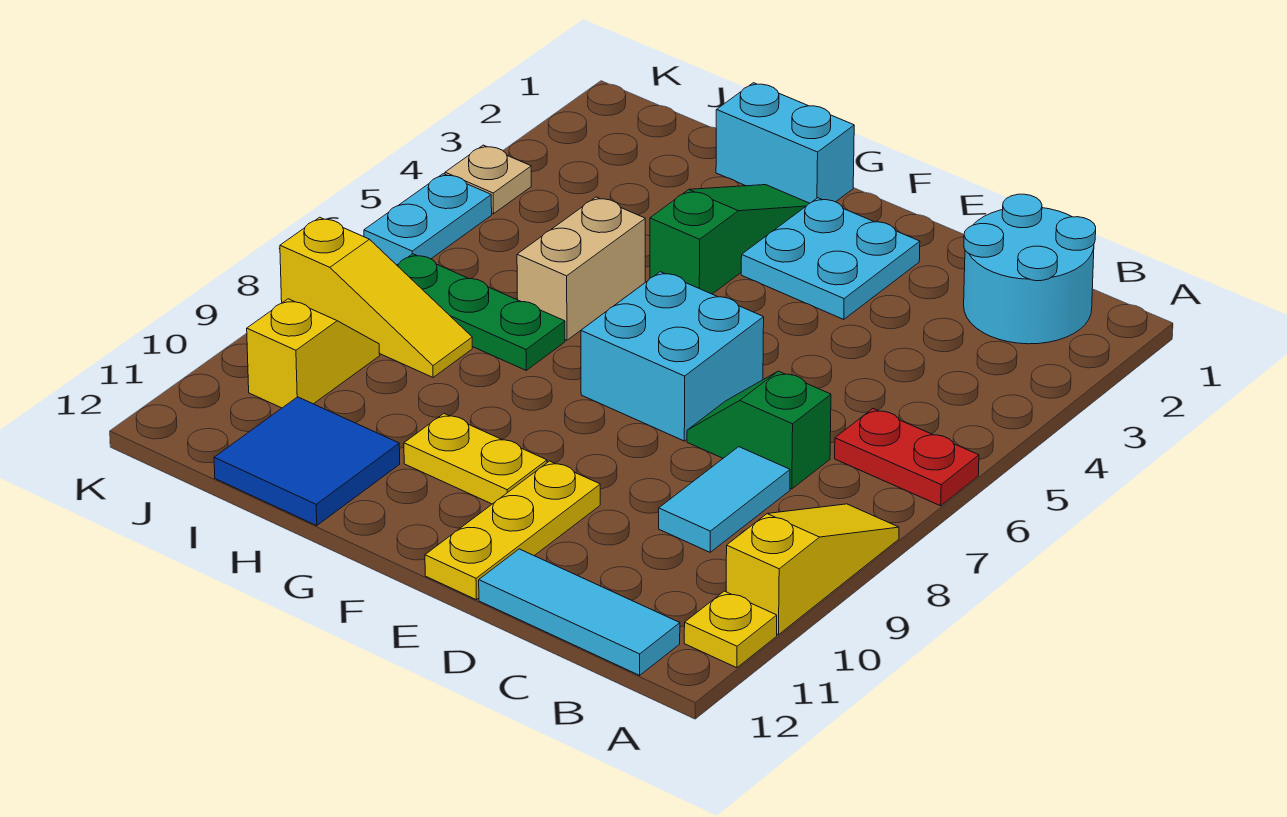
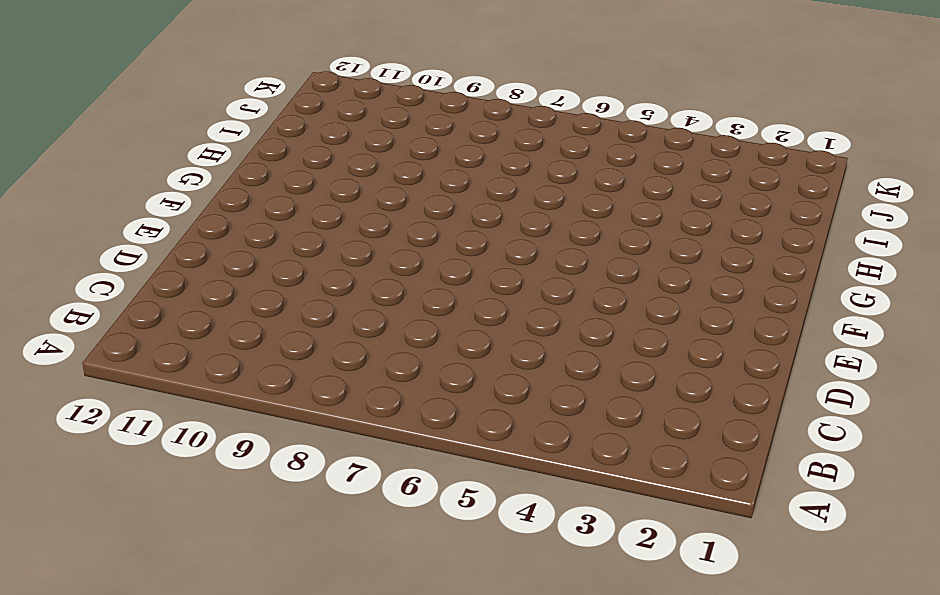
none -> red 1x2 plate [835,409,979,506]
none -> yellow 1x3 slope [726,504,899,635]
none -> yellow 1x1 plate [684,591,777,668]

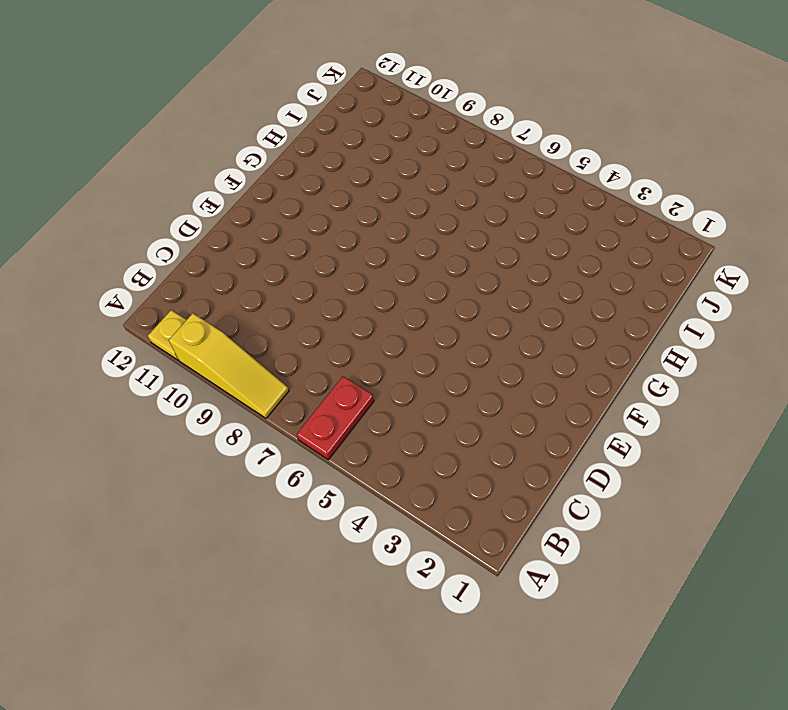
none -> cyan 2x2 round brick [964,194,1096,344]
none -> cyan 1x3 tile [479,549,680,675]
none -> green 1x2 slope [687,371,831,489]

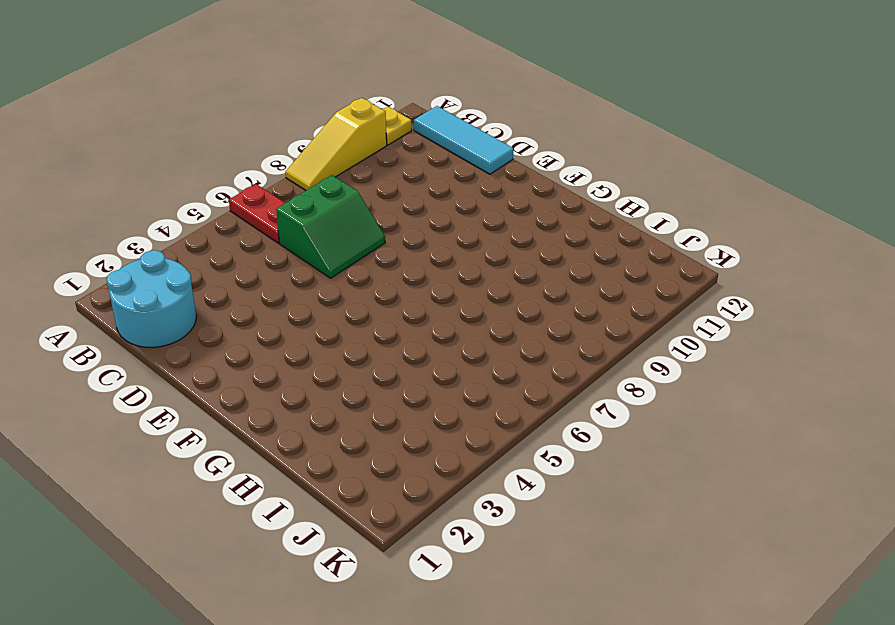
green 2x2 slope [276,175,385,278] -> green 1x2 slope [687,371,831,489]
none -> cyan 1x2 tile [659,447,790,552]
none -> cyan 2x2 plate [741,198,920,320]
none -> cyan 2x2 brick [581,272,764,441]

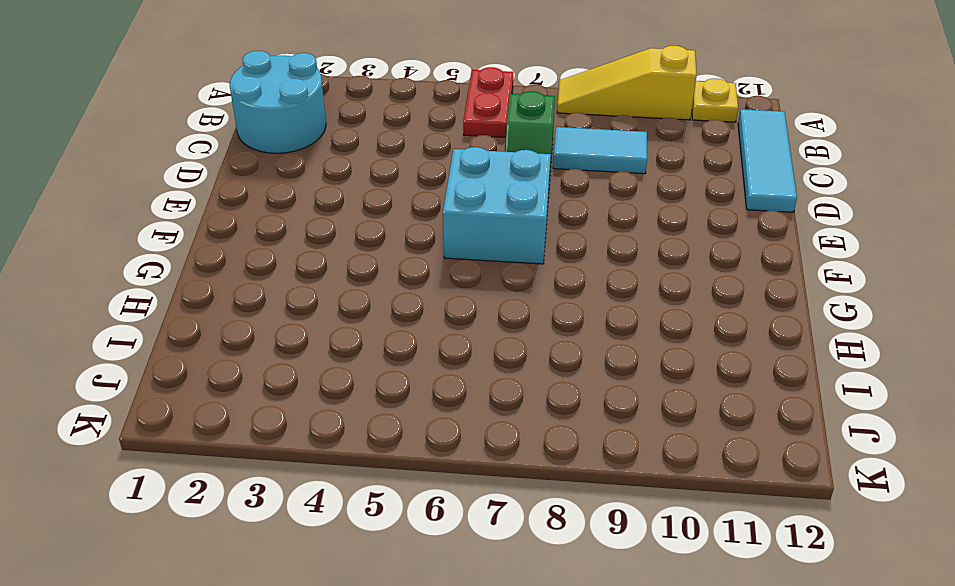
none -> cyan 2x2 plate [741,198,920,320]
none -> yellow 1x3 plate [425,461,600,600]
none -> yellow 1x2 plate [404,414,547,504]

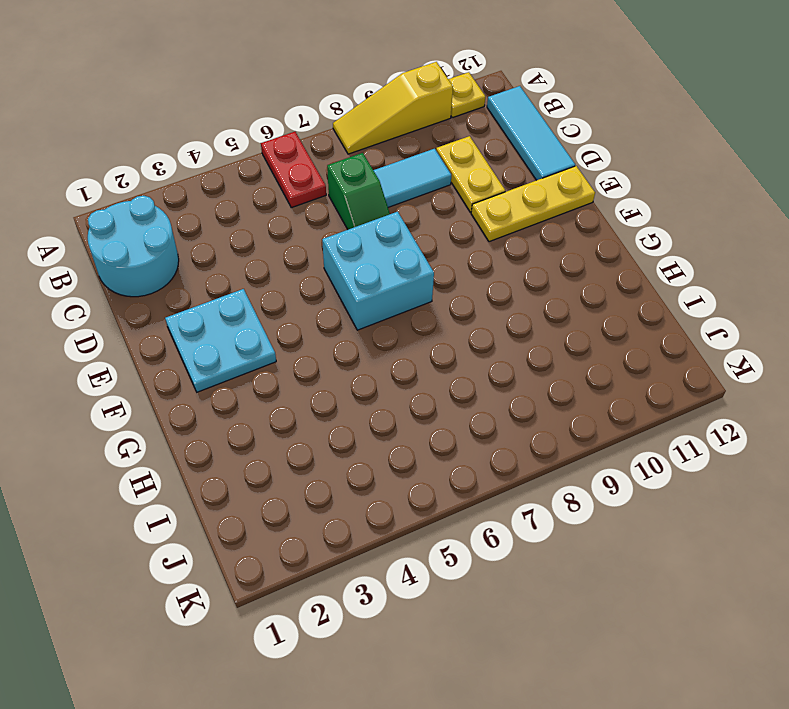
yellow 1x2 plate [436,136,505,212] -> yellow 1x2 plate moved to [404,414,547,504]
none -> cyan 1x2 brick [716,83,854,203]
none -> green 1x3 slope [650,185,809,294]
none -> tan 1x2 brick [517,197,645,340]

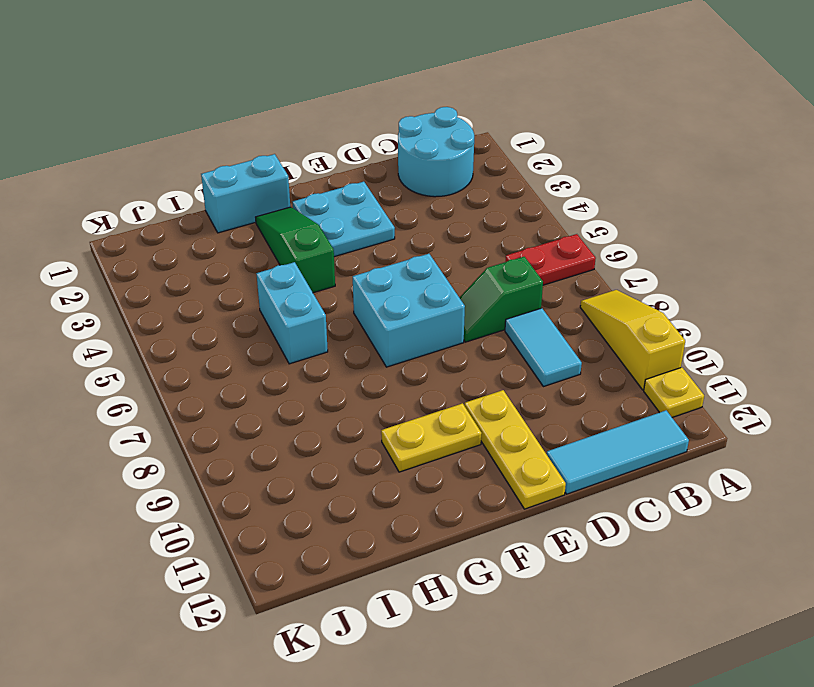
cyan 1x2 brick [256,262,328,364] -> tan 1x2 brick [517,197,645,340]
none -> green 1x3 plate [397,254,565,370]
none -> blue 2x2 tile [214,397,400,526]
none -> yellow 1x3 slope [280,217,472,377]

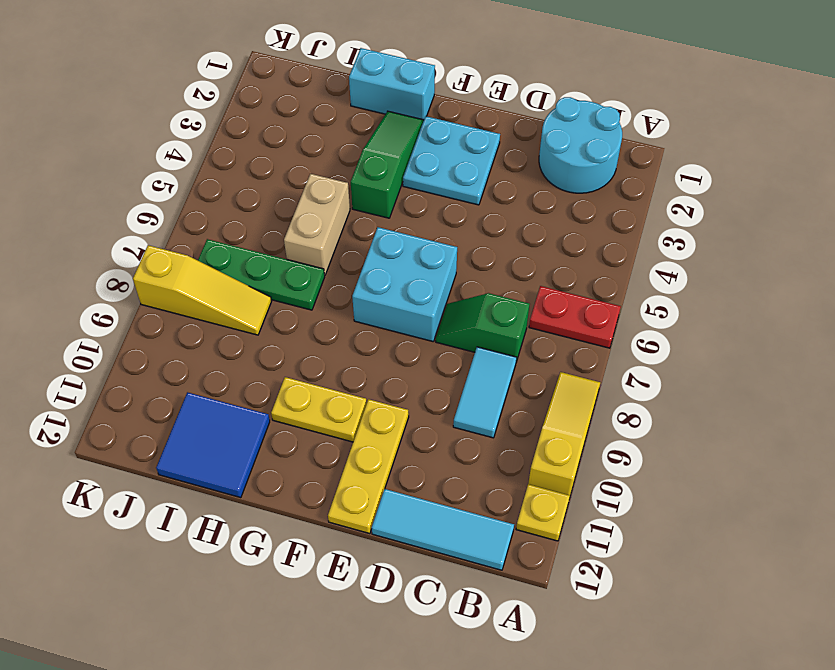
none -> yellow 1x2 slope [247,299,380,408]
none -> tan 1x1 plate [445,145,531,214]
none -> cyan 1x2 plate [364,174,492,265]

